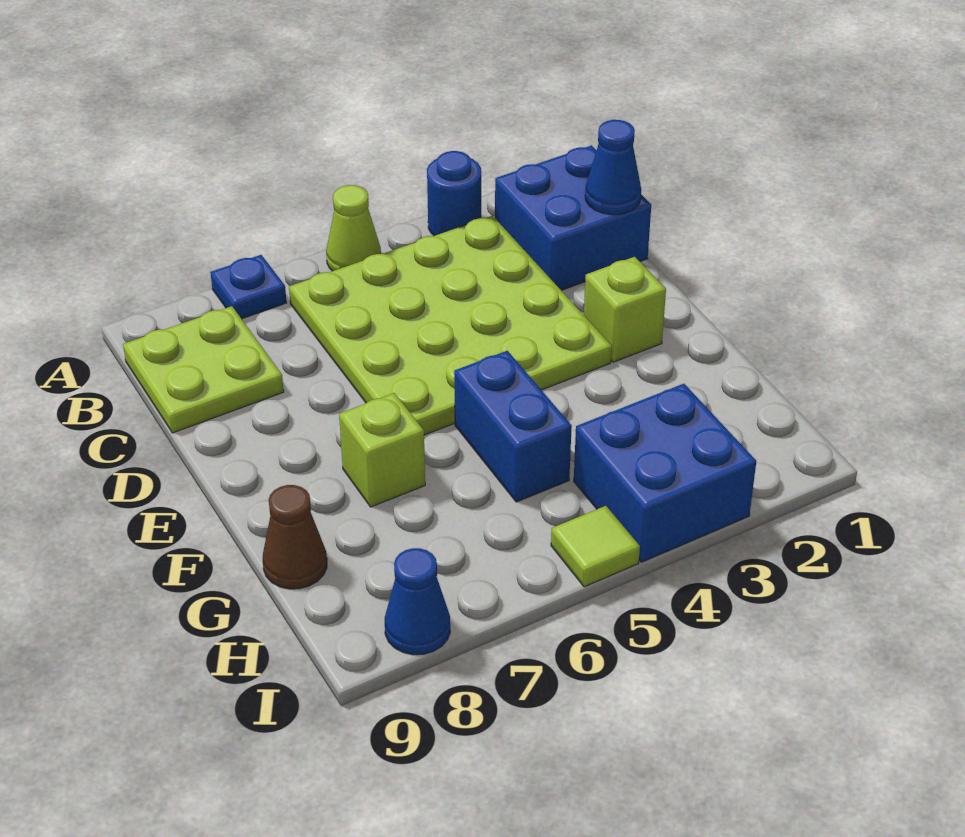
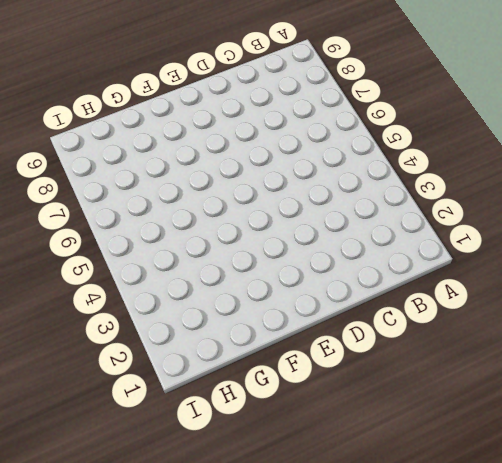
none -> blue 1x1 round brick [427,151,481,236]
none -> lime 1x1 cone [326,185,381,271]
none -> blue 1x1 plate [210,255,287,319]

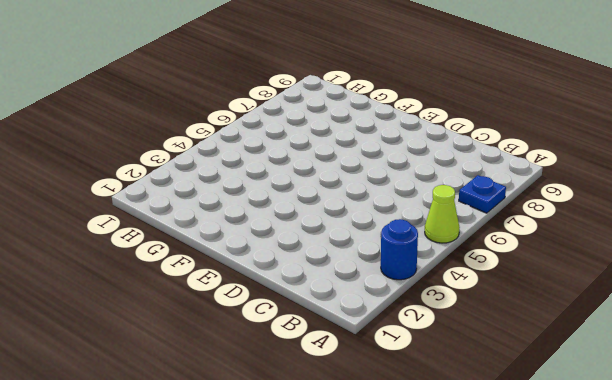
none -> blue 2x2 brick [495,145,651,290]
none -> lime 4x4 plate [289,216,612,435]
none -> lime 2x2 plate [123,306,284,433]

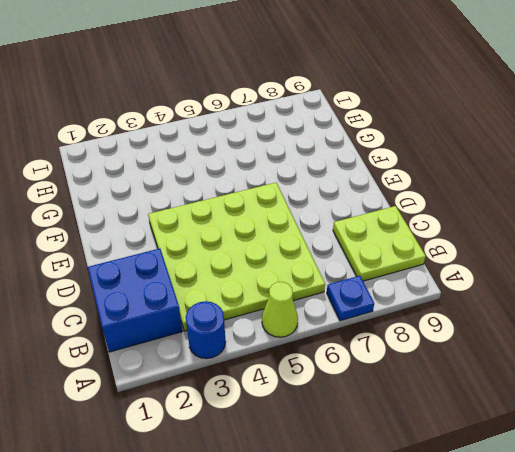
none -> lime 1x1 brick [584,257,666,362]
none -> blue 1x2 brick [454,351,572,502]
none -> lime 1x1 brick [339,393,425,507]

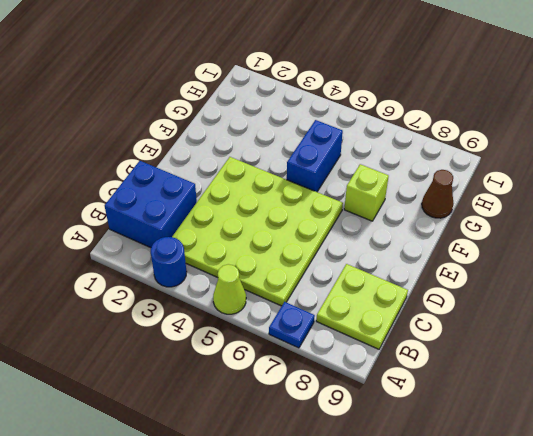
none -> lime 1x1 brick [584,257,666,362]
none -> blue 2x2 brick [574,384,756,562]
none -> lime 1x1 tile [551,506,640,587]

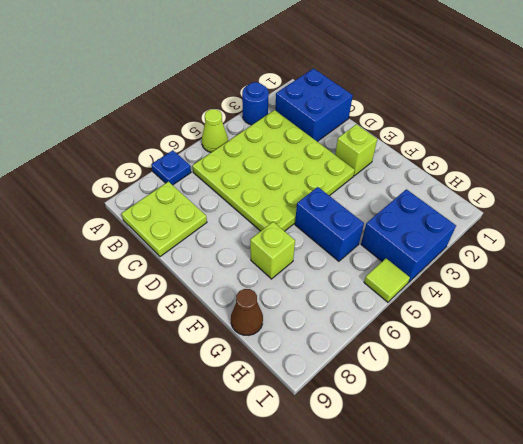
none -> blue 1x1 cone [385,548,450,655]
none -> blue 1x1 cone [585,120,641,215]

